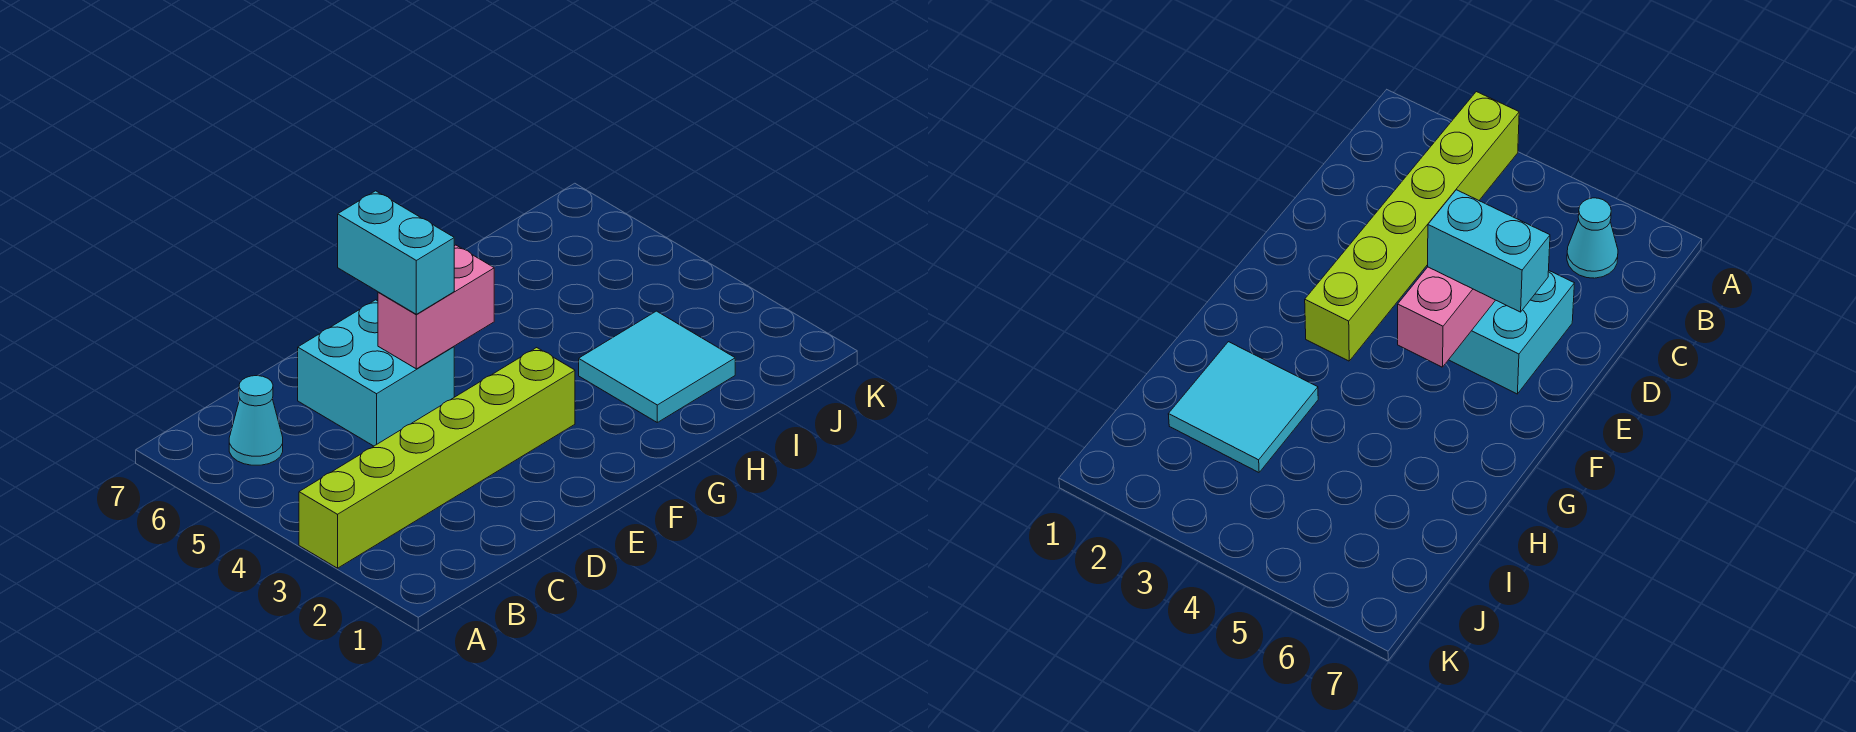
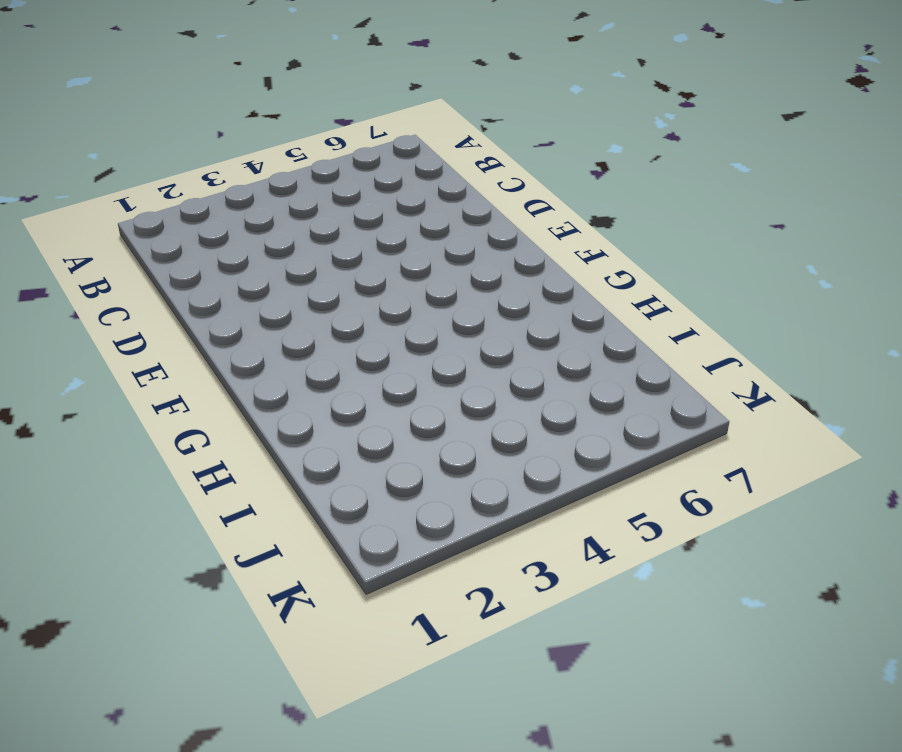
none -> lime 1x6 brick [299,348,575,568]
none -> cyan 1x1 cone [229,376,283,465]

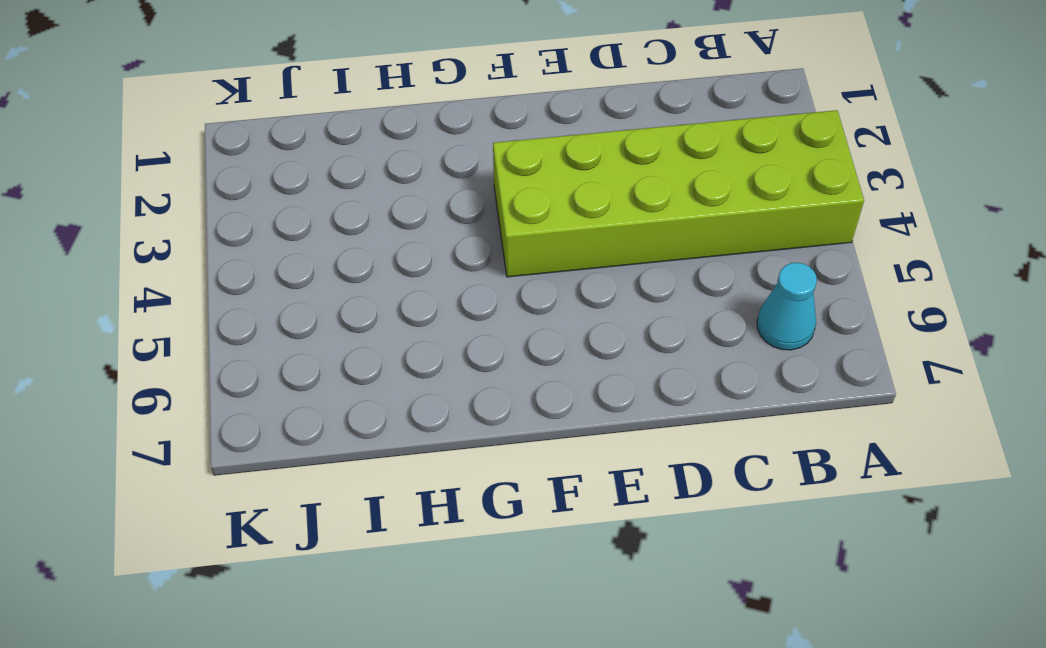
lime 2x6 brick [493,110,864,277] -> lime 1x6 brick [299,348,575,568]
none -> cyan 2x2 brick [298,300,454,446]
none -> cyan 2x2 tile [579,311,735,422]

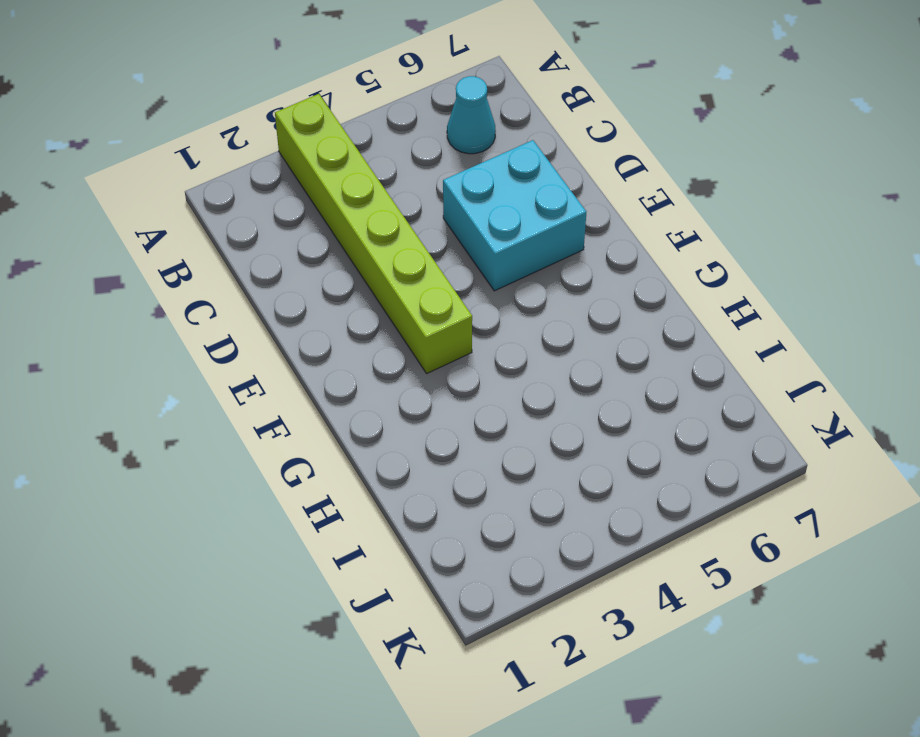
none -> cyan 2x2 tile [579,311,735,422]
none -> pink 1x2 brick [378,245,494,369]

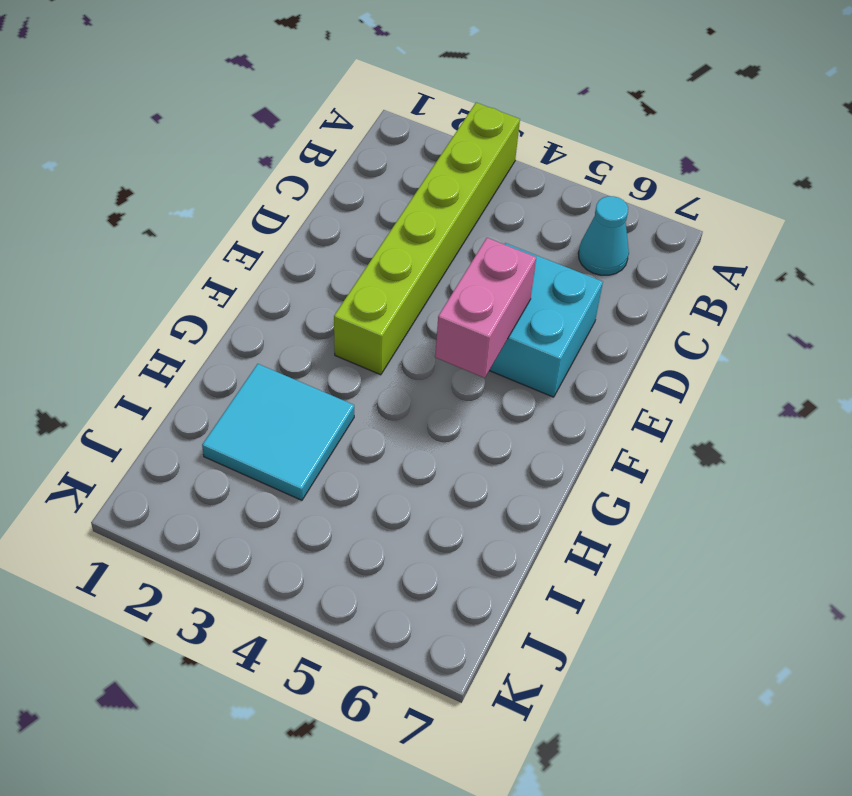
none -> cyan 1x2 brick [338,191,454,314]

